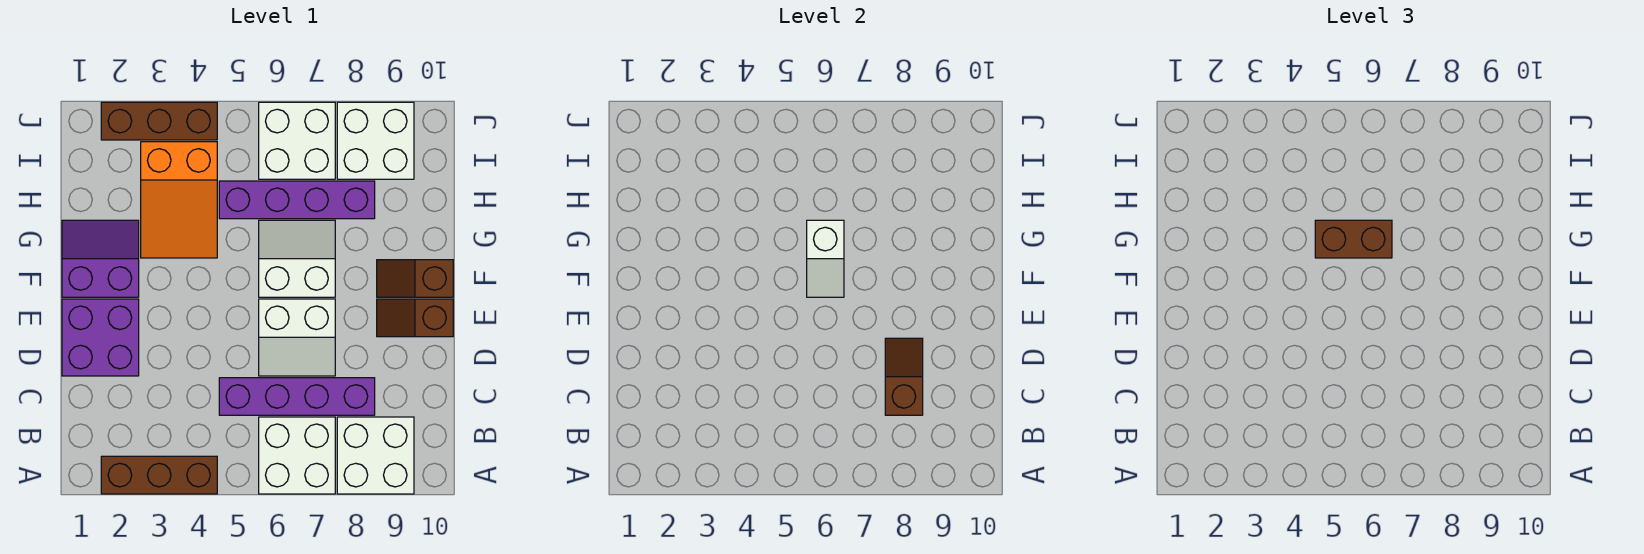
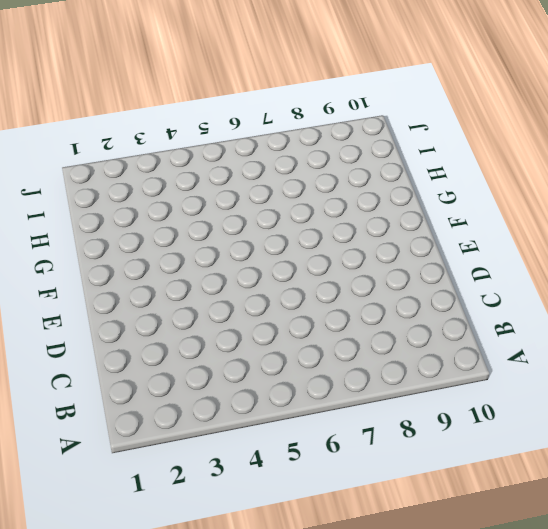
none -> brown 1x3 brick [101,456,217,494]
none -> white 2x2 brick [259,417,335,494]
none -> white 2x2 brick [337,417,414,494]

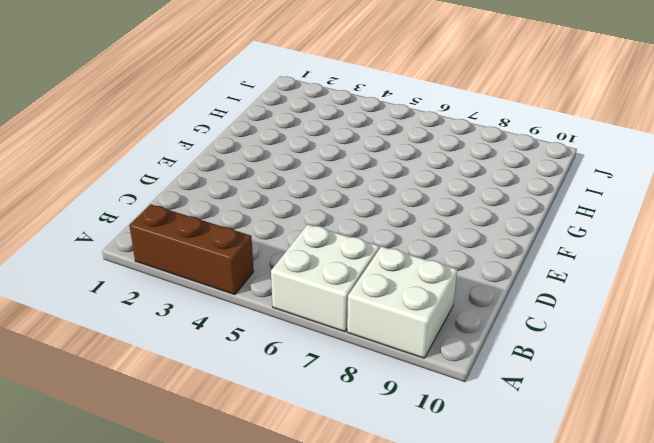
none -> purple 1x4 brick [219,378,375,415]
none -> purple 2x2 brick [62,299,139,376]
none -> white 2x2 slope [259,299,335,376]

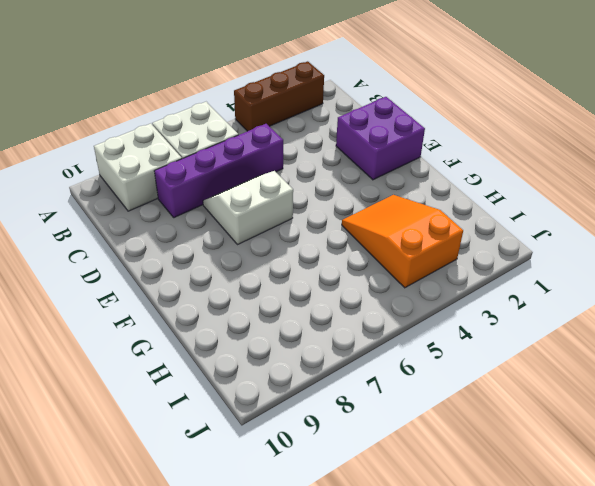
none -> brown 1x2 slope [377,299,453,337]
none -> purple 2x2 slope [62,220,139,297]
none -> white 2x2 slope [259,220,335,297]

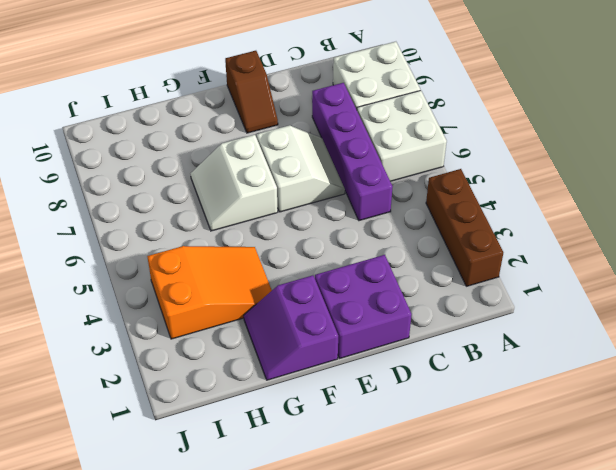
none -> brown 1x2 slope [377,260,453,297]
none -> purple 1x4 brick [219,181,375,219]
none -> white 2x2 brick [259,102,335,179]

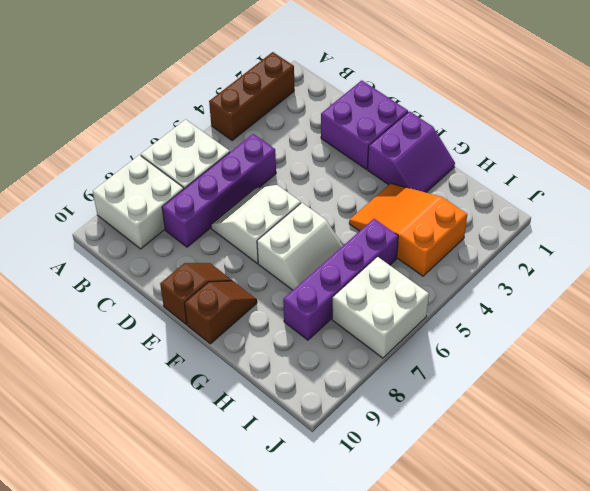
none -> white 2x2 brick [337,102,414,179]
none -> brown 1x3 brick [101,102,217,140]
none -> brown 1x2 slope [885,338,923,415]

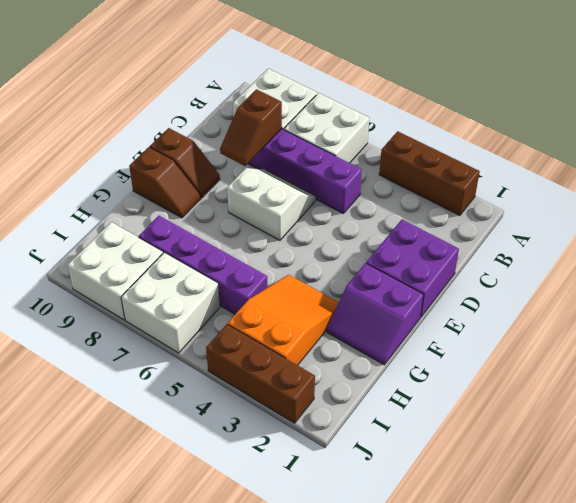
none -> white 2x2 slope [259,220,335,297]
none -> white 1x2 slope [807,220,844,297]
none -> brown 1x2 brick [1315,220,1392,258]

